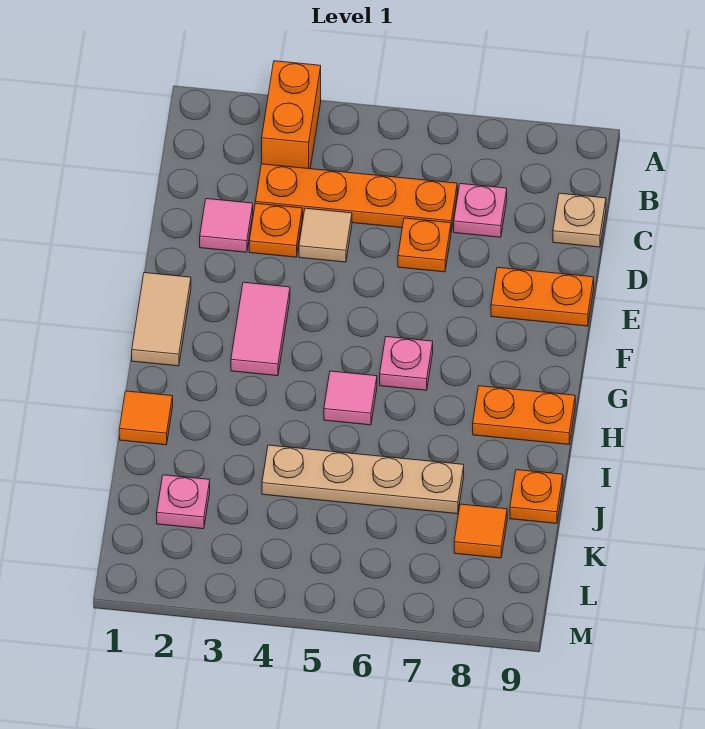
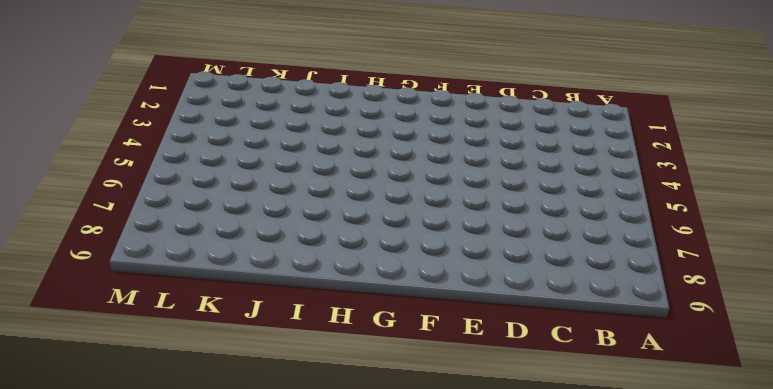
none -> orange 1x2 brick [262,61,321,169]
none -> orange 1x4 plate [255,164,457,232]
none -> pink 1x1 plate [454,184,507,237]

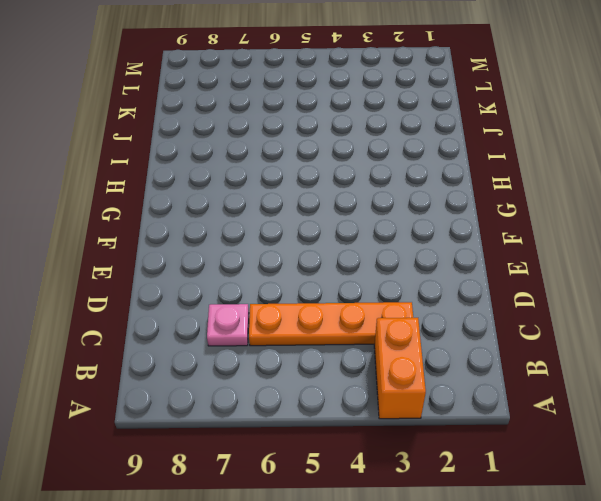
none -> tan 1x1 plate [553,193,606,247]
none -> pink 1x1 tile [200,199,253,252]
none -> orange 1x1 plate [249,203,302,257]

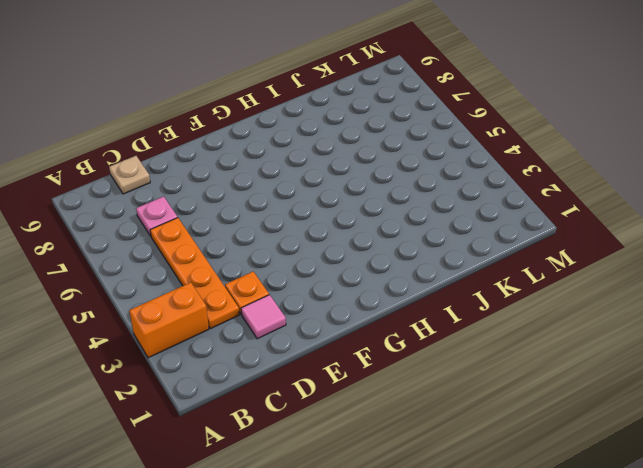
none -> tan 1x1 tile [299,208,352,262]
none -> orange 1x1 plate [398,218,451,272]
none -> orange 1x2 plate [491,267,594,326]

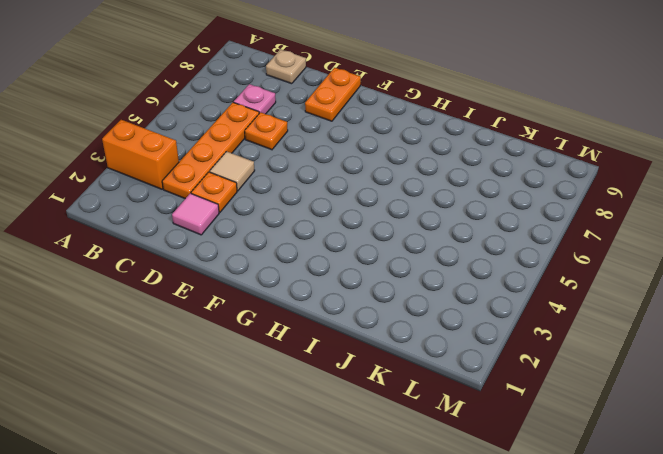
none -> tan 1x2 tile [132,273,191,366]
none -> pink 1x2 tile [231,282,290,376]
none -> pink 1x1 plate [380,337,433,390]

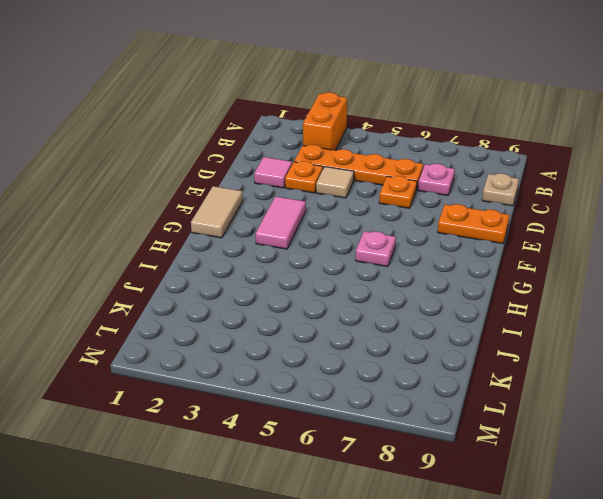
none -> pink 1x1 tile [324,371,377,425]
none -> orange 1x2 plate [473,386,575,445]
none -> orange 1x1 tile [119,391,173,445]

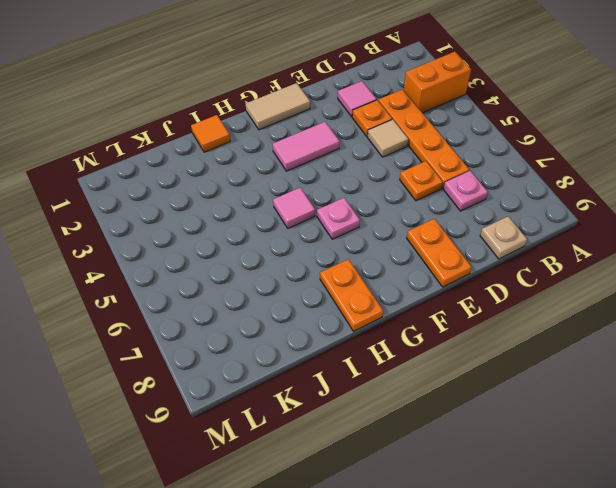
none -> tan 1x4 plate [262,445,464,514]
none -> orange 1x1 plate [510,470,563,523]
none -> pink 1x1 plate [157,475,210,529]

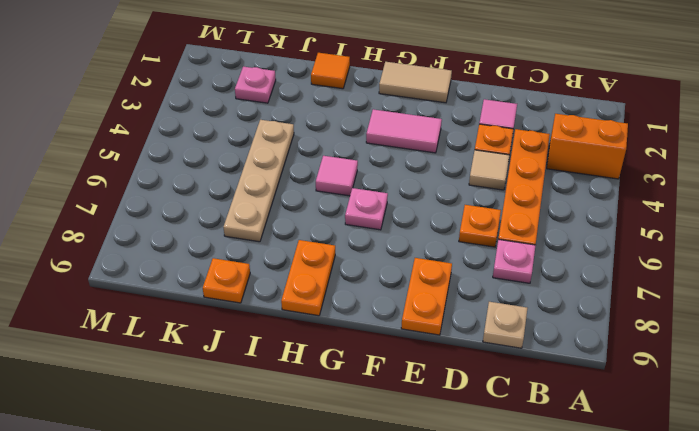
none -> orange 1x1 tile [454,504,507,558]

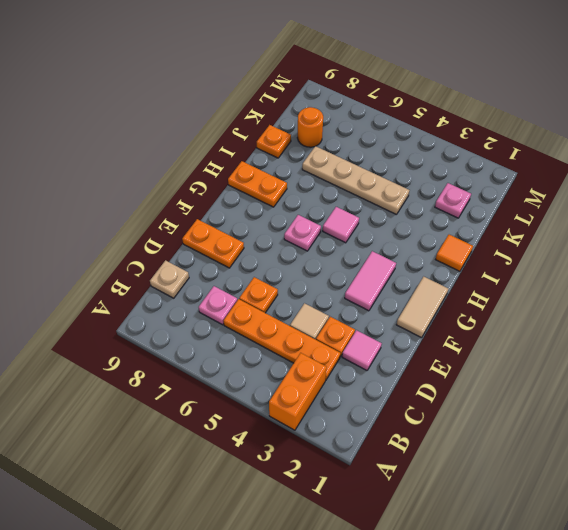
orange 1x1 round brick [297,107,323,147] -> orange 1x1 tile [454,504,507,558]

